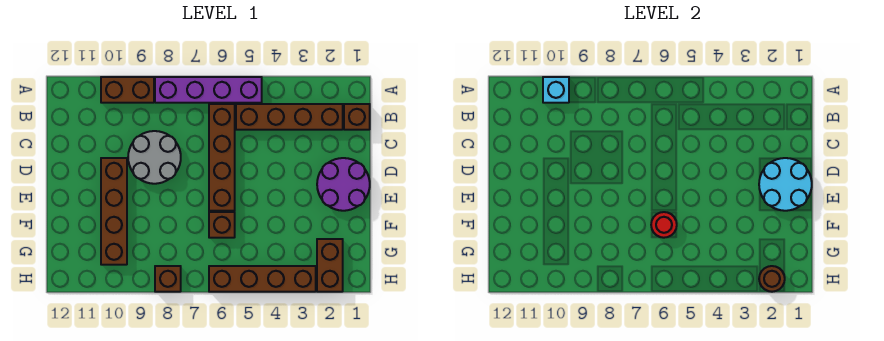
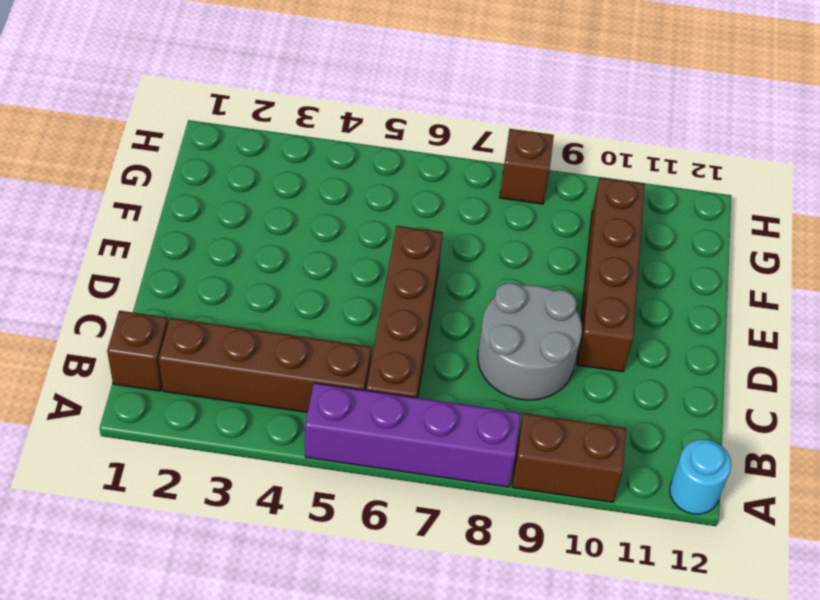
cyan 1x1 round brick [670,440,731,514] -> none
none -> purple 2x2 round brick [317,158,370,211]
none -> brown 1x1 brick [209,212,235,238]
none -> brown 1x2 brick [317,239,343,292]

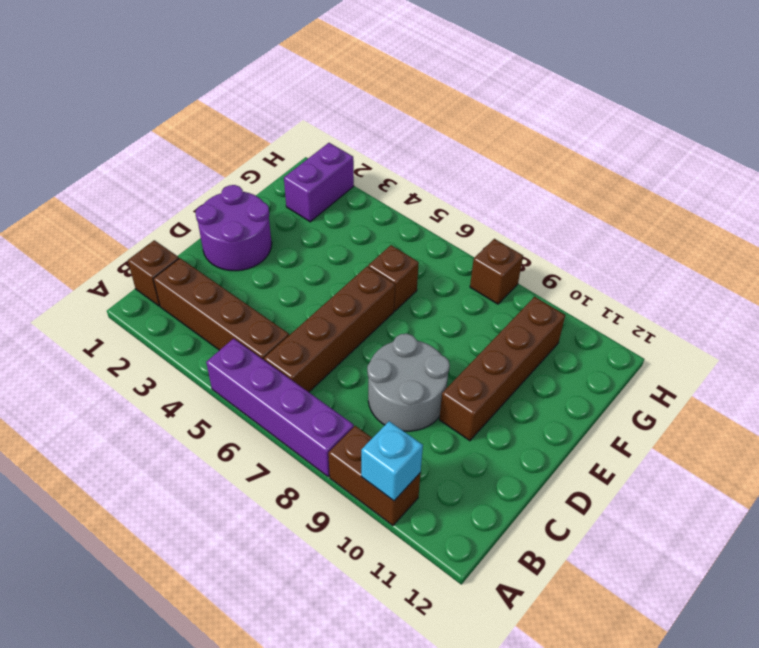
purple 1x2 brick [284,143,354,222] -> brown 1x2 brick [317,239,343,292]
none -> brown 1x4 brick [209,266,316,292]
none -> cyan 2x2 round brick [759,158,812,211]
none -> red 1x1 round brick [651,212,677,238]

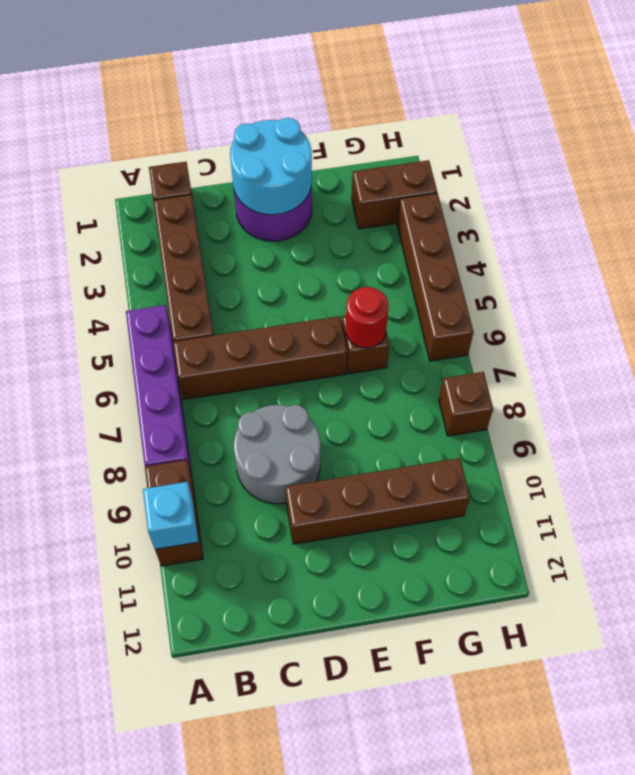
none -> brown 1x1 round brick [759,266,785,292]

